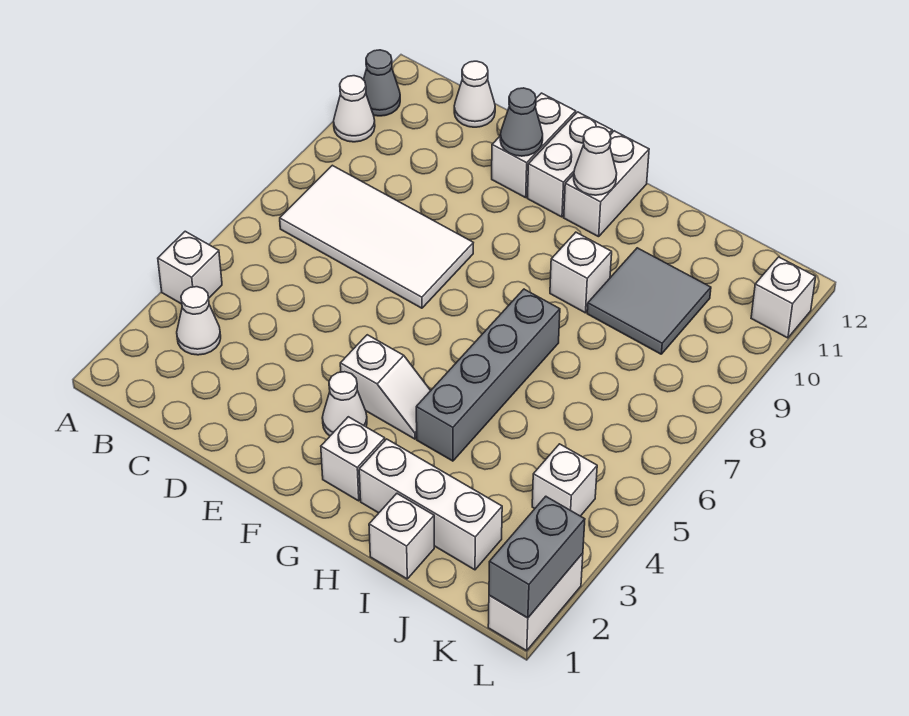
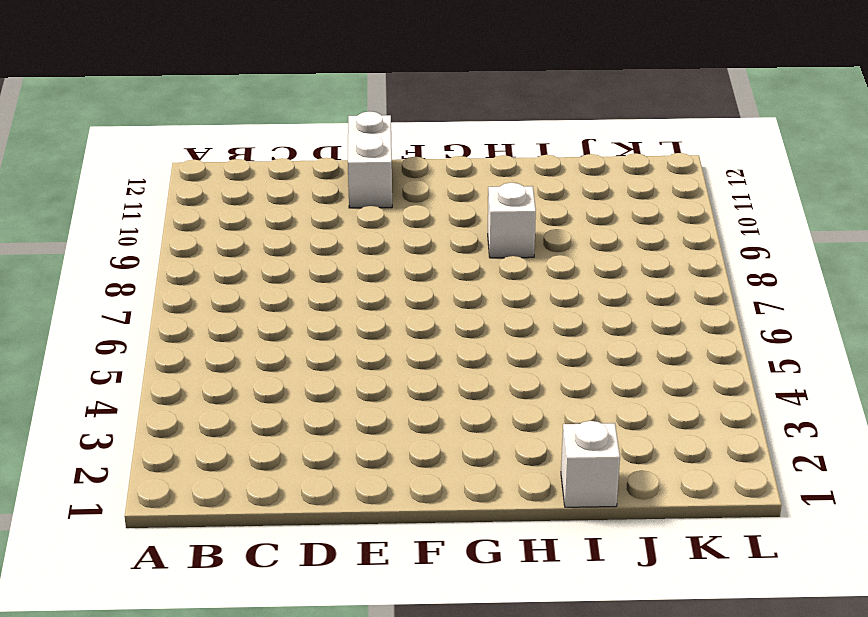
none -> white 1x1 brick [158,231,222,304]
none -> white 1x1 cone [334,76,375,142]
none -> grey 1x1 cone [364,50,400,116]

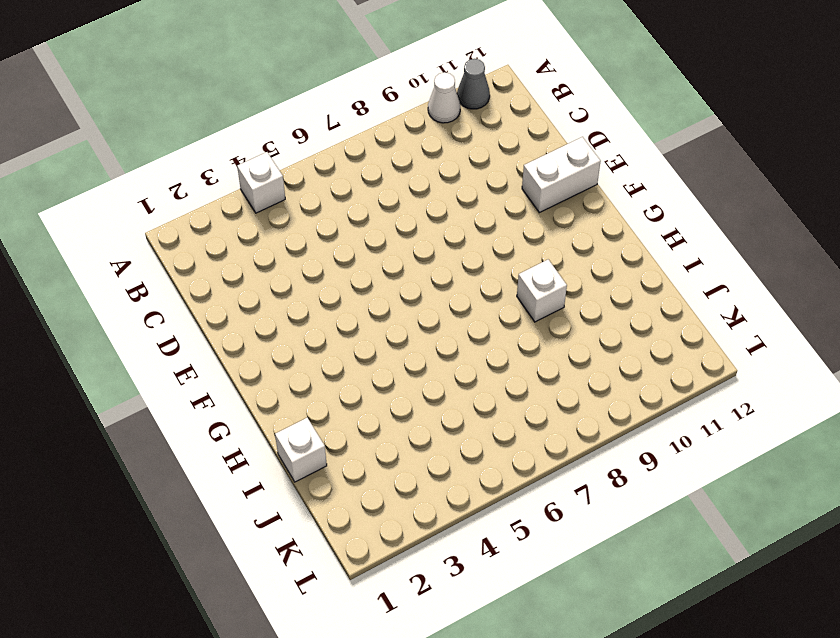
none -> white 1x1 cone [177,287,221,355]
none -> white 2x4 tile [280,165,473,308]
none -> white 1x1 cone [454,61,495,127]

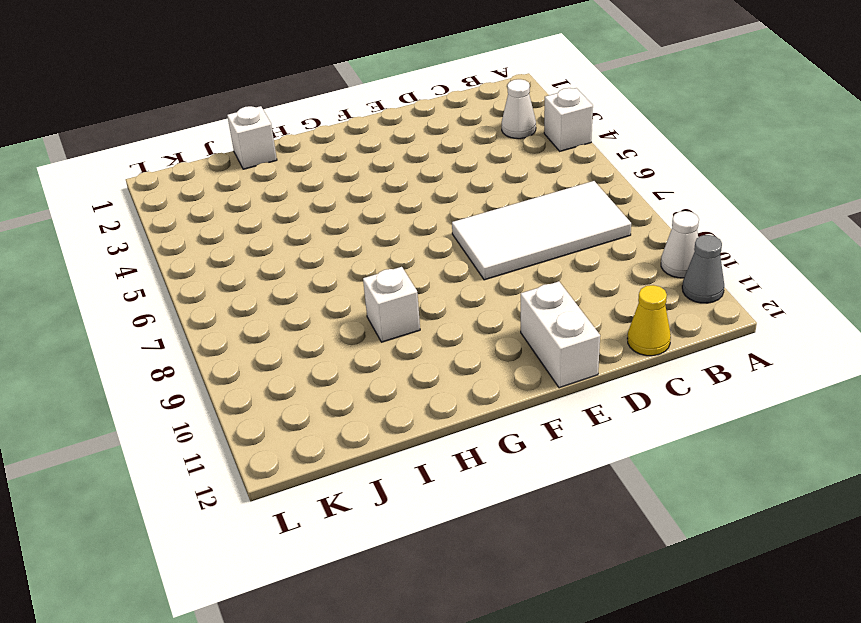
yellow 1x1 cone [627,285,671,356] -> white 1x1 cone [454,61,495,127]
none -> white 1x1 cone [322,372,367,436]
none -> white 1x2 slope [340,335,431,439]
none -> white 1x2 brick [528,112,612,217]

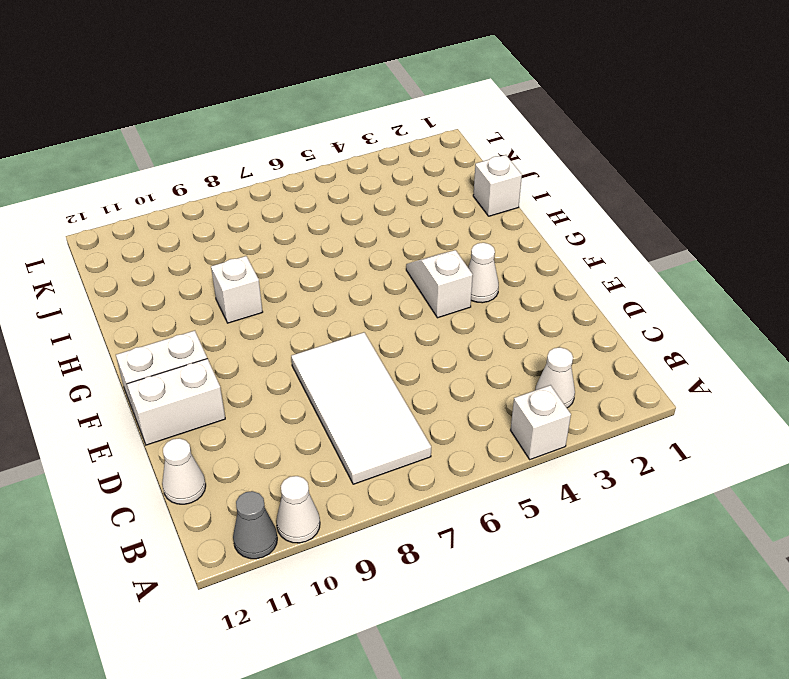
none -> white 1x1 brick [321,417,385,501]
none -> white 1x2 brick [564,131,649,237]
none -> white 1x3 brick [359,439,502,570]

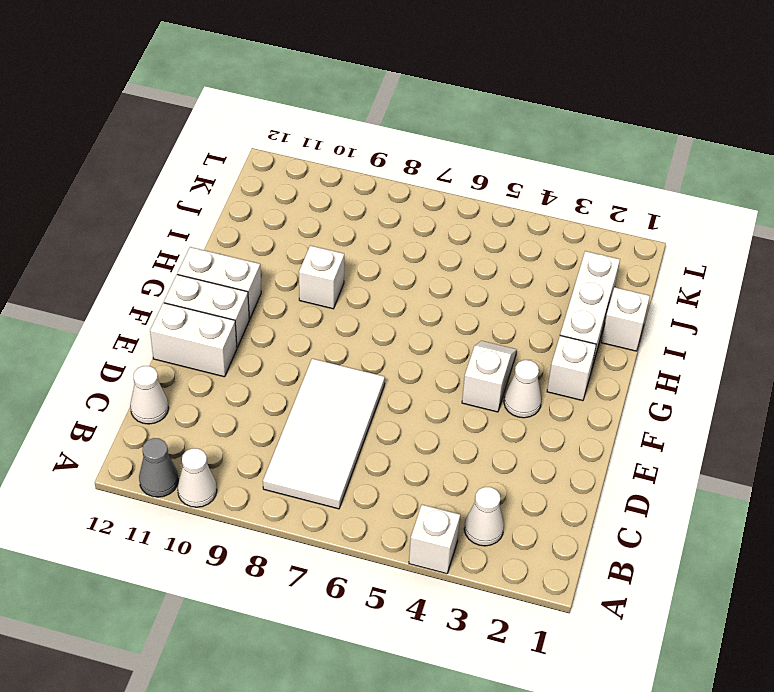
none -> grey 1x4 brick [416,289,560,461]
none -> grey 2x2 tile [587,248,711,354]
none -> white 1x1 brick [532,444,597,516]

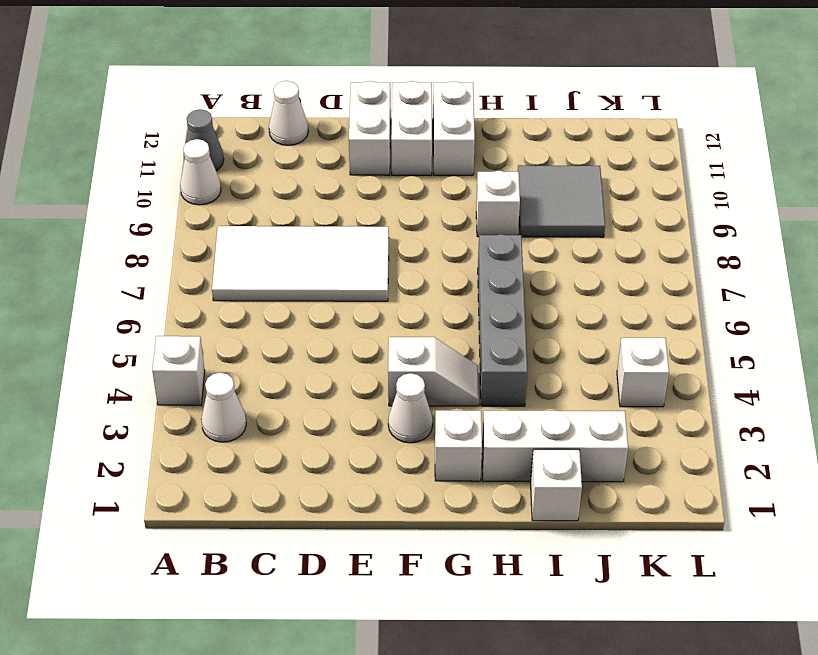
none -> white 1x2 brick [488,553,583,651]
none -> white 1x1 brick [751,257,816,338]
none -> grey 1x1 cone [500,88,543,156]

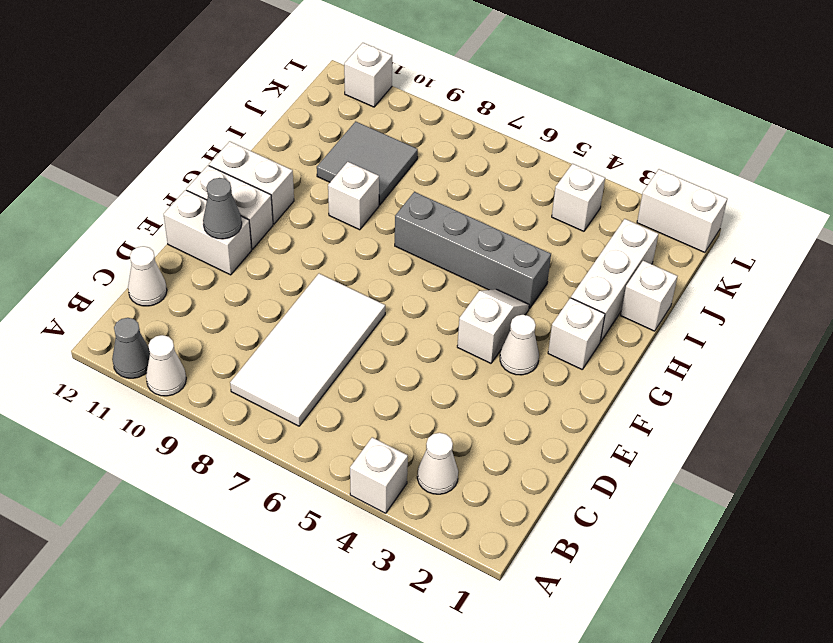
none -> white 1x1 cone [574,127,617,195]
none -> grey 1x2 brick [489,496,585,618]

